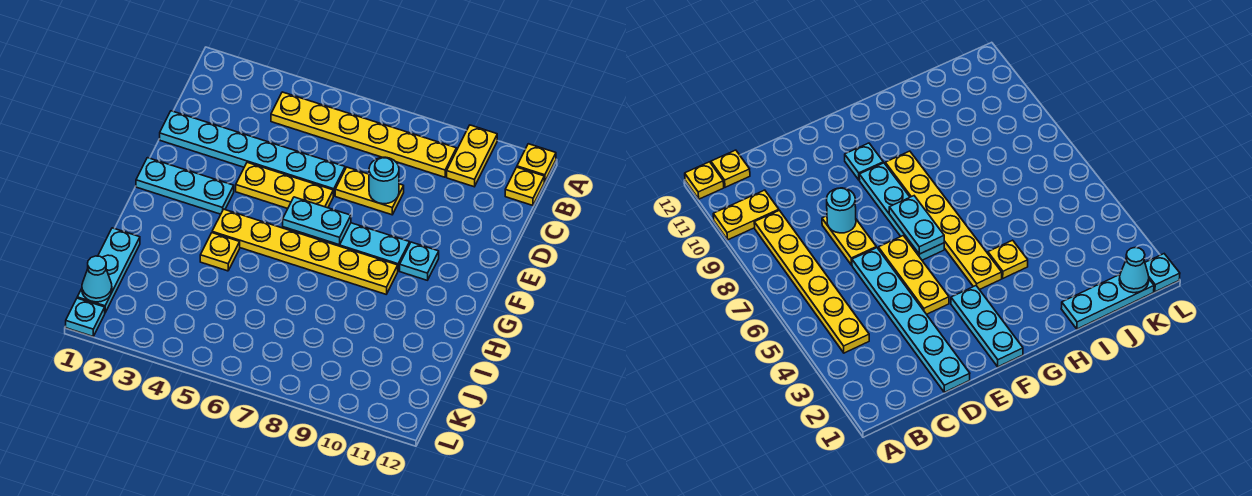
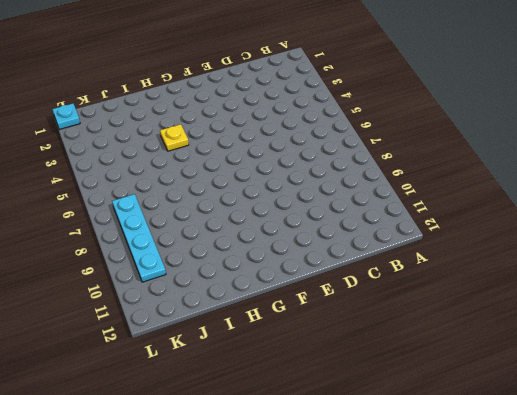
cyan 1x4 plate [112,194,166,282] -> cyan 1x4 plate moved to [283,223,409,270]
none -> yellow 1x2 plate [447,125,497,187]
none -> yellow 1x1 plate [517,144,556,182]
none -> yellow 1x6 plate [271,92,456,177]

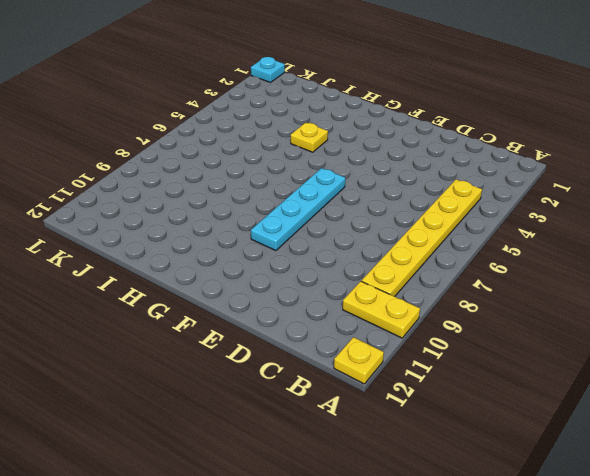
none -> yellow 1x1 plate [505,167,544,205]
none -> cyan 1x6 plate [160,111,345,196]
none -> yellow 1x2 plate [335,167,404,215]

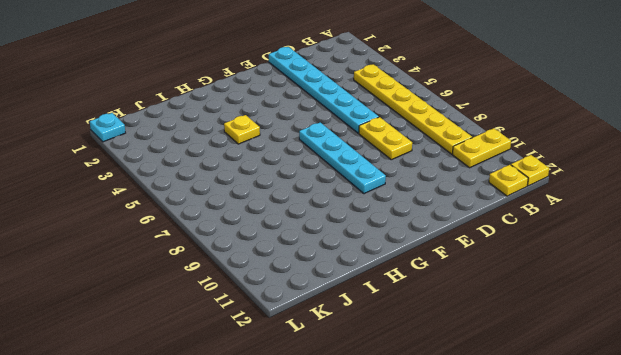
none -> yellow 1x3 plate [236,162,333,209]
none -> cyan 1x3 plate [136,158,234,214]
none -> cyan 1x1 plate [400,242,439,280]

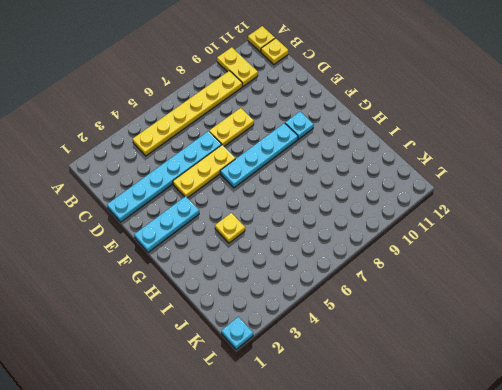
none -> yellow 1x6 plate [212,209,398,294]
none -> cyan 1x3 plate [77,228,140,312]
none -> cyan 1x1 round brick [369,157,399,204]

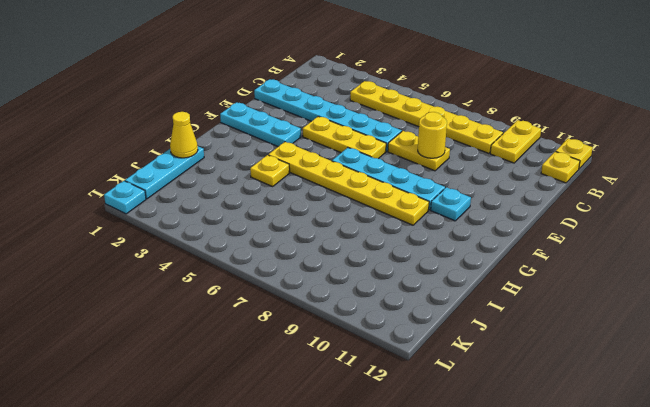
yellow 1x1 round brick [418,112,447,158] -> cyan 1x1 round brick [369,157,399,204]
yellow 1x1 cone [170,112,198,158] -> none
none -> cyan 1x2 plate [283,197,351,245]
none -> cyan 1x1 cone [82,256,112,302]

